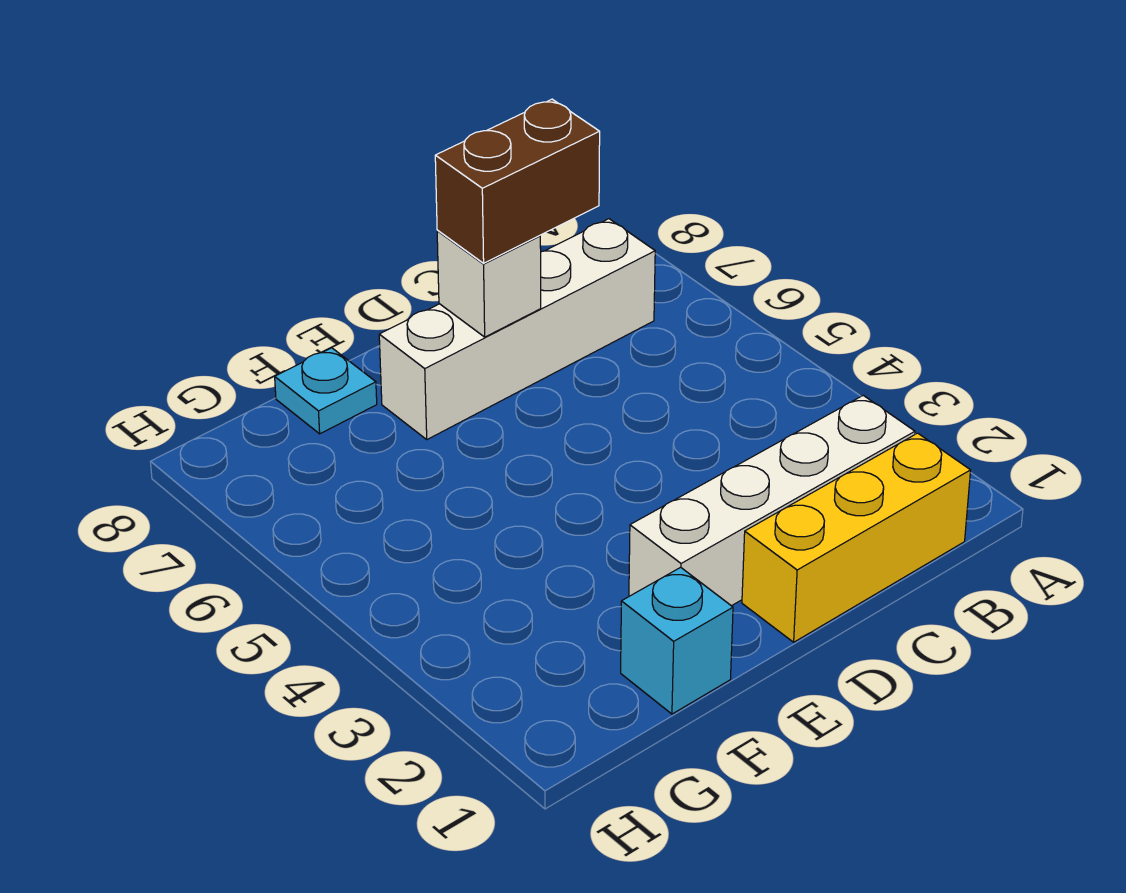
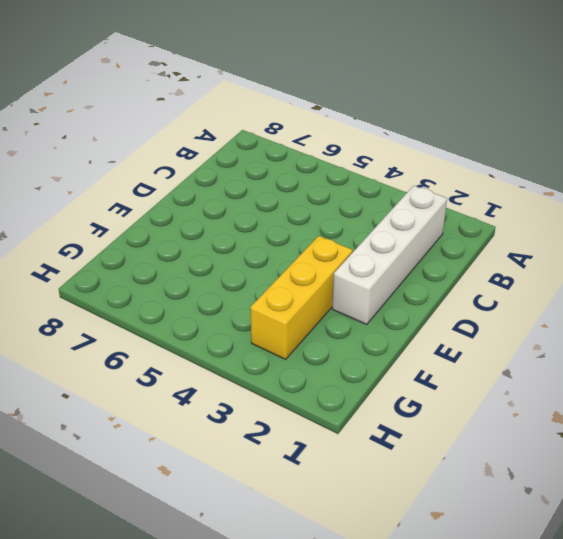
yellow 1x3 brick [250,236,353,359] -> yellow 1x3 brick moved to [742,433,971,642]
none -> white 1x4 brick [379,219,655,439]
none -> cyan 1x1 brick [621,567,733,714]

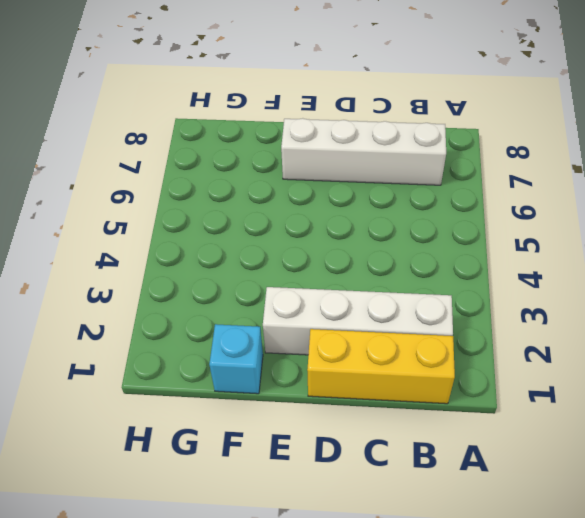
none -> cyan 1x1 plate [275,348,377,434]
none -> white 1x1 brick [437,231,541,337]

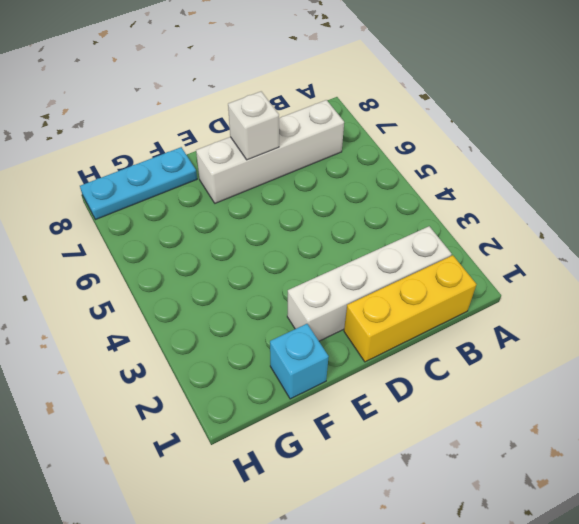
cyan 1x3 plate [80,147,197,220] -> cyan 1x1 plate [275,348,377,434]
none -> brown 1x2 brick [435,99,600,263]

